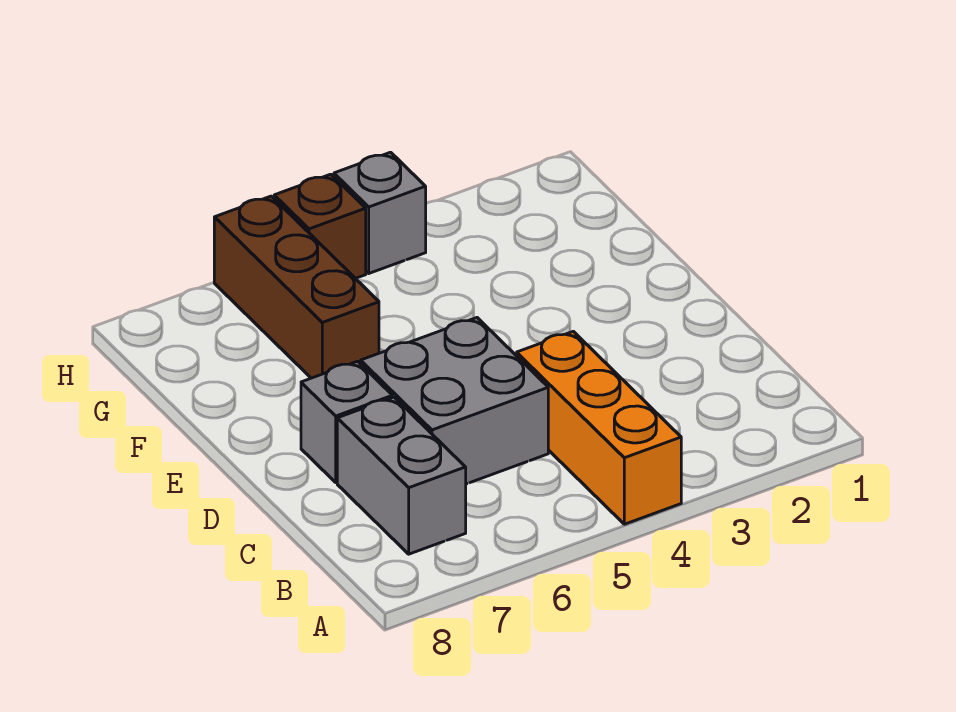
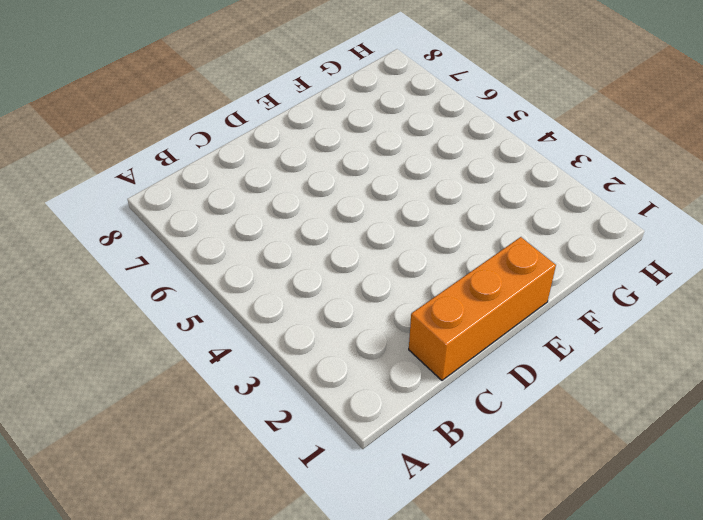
orange 1x3 brick [409,237,556,380] -> orange 1x3 brick moved to [517,331,681,524]
none -> grey 1x2 brick [337,397,466,554]
none -> grey 2x2 brick [361,318,548,484]

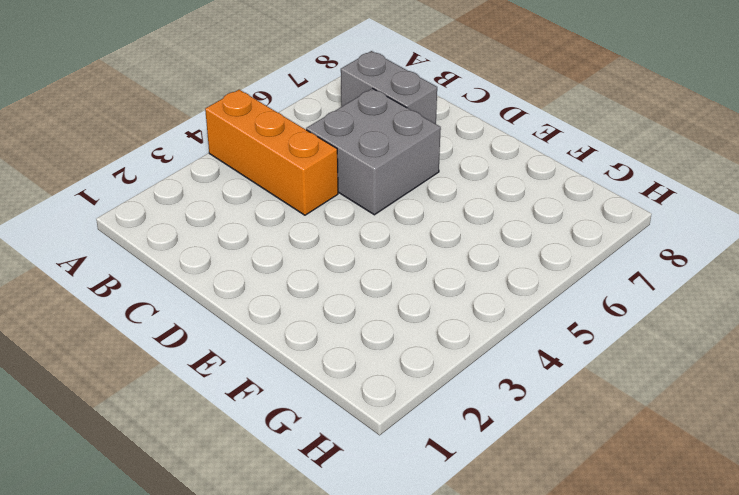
none -> grey 1x1 brick [301,361,392,482]
none -> brown 1x3 brick [214,196,379,378]

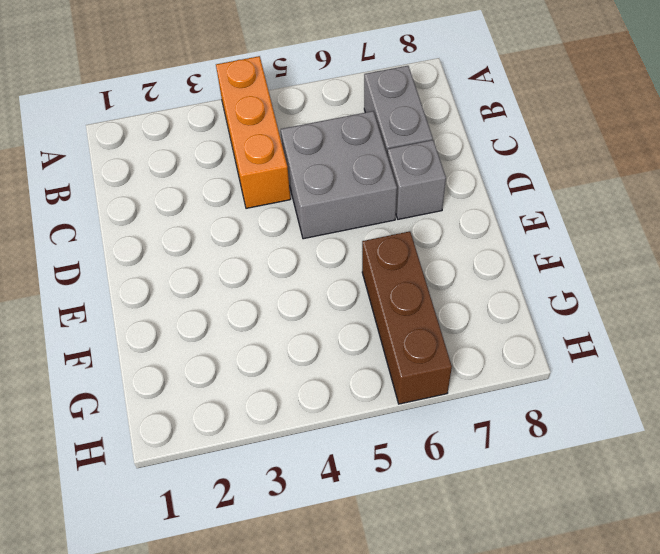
none -> grey 1x1 brick [334,152,426,273]
none -> brown 1x1 brick [274,174,366,279]

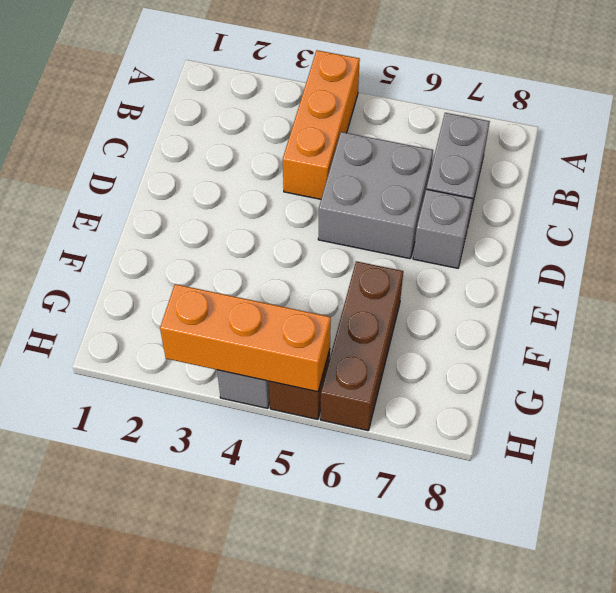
orange 1x3 brick [160,284,331,392] -> none

